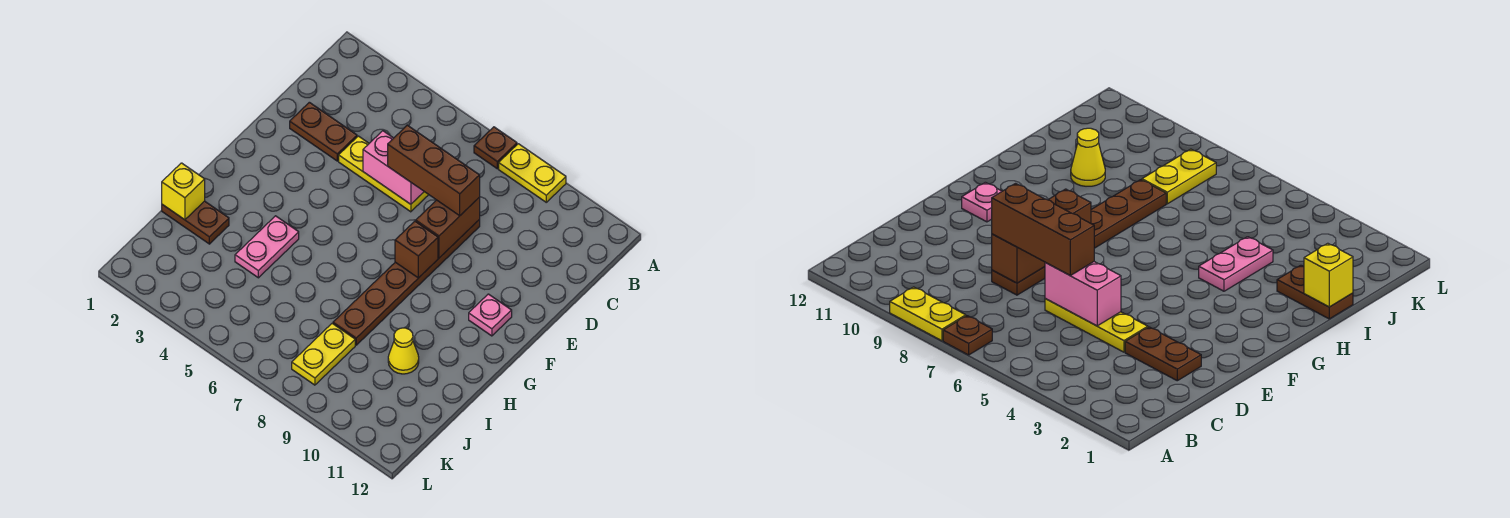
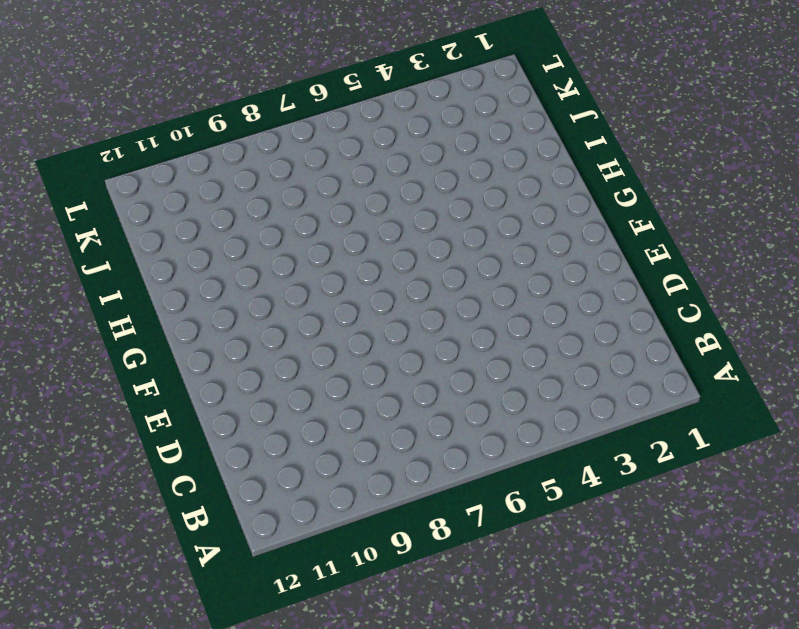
none -> brown 1x1 plate [474,127,517,169]
none -> yellow 1x2 plate [499,144,566,202]
none -> brown 1x2 plate [290,102,357,161]

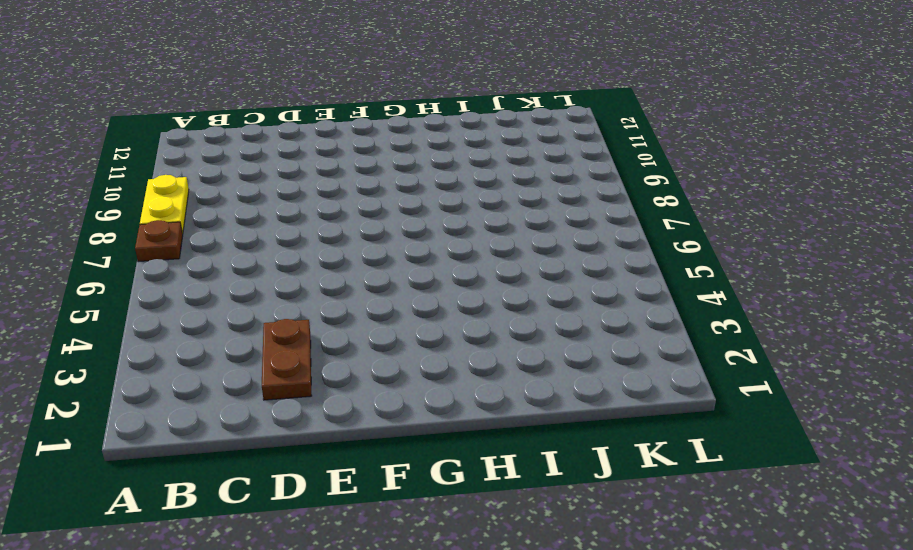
none -> yellow 1x3 plate [339,136,429,212]
none -> brown 1x6 plate [333,219,480,345]
none -> pink 1x1 plate [469,294,512,336]

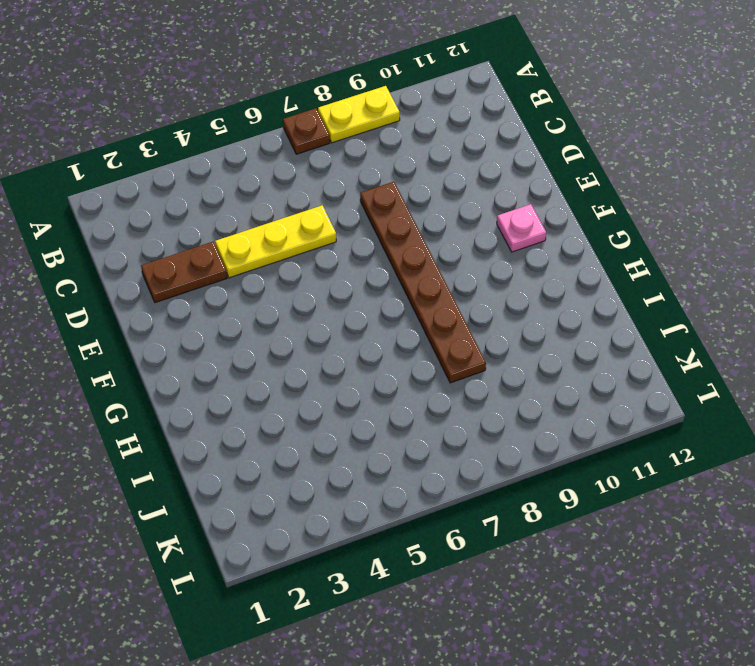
none -> pink 1x2 plate [235,216,299,278]
none -> brown 1x2 plate [162,201,229,244]
none -> yellow 1x1 cone [388,328,419,374]

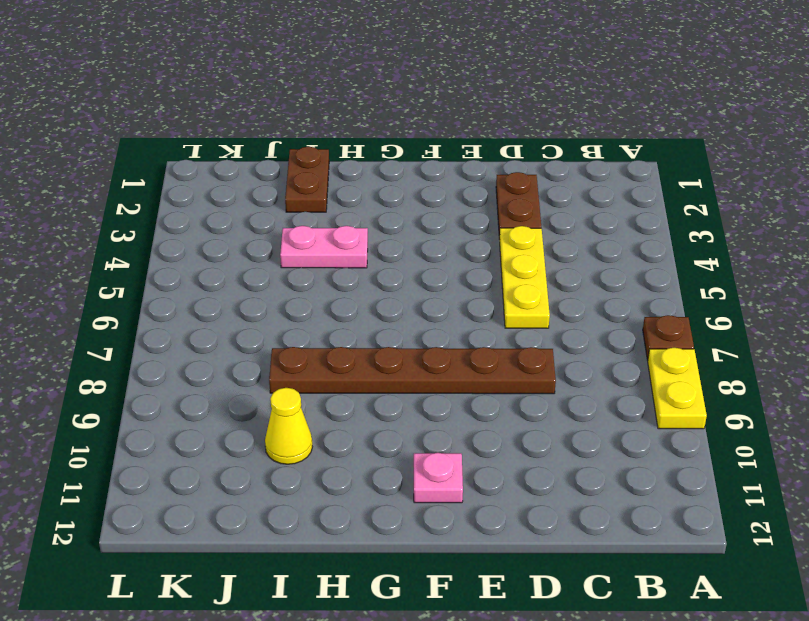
none -> yellow 1x2 plate [292,323,355,385]
none -> pink 1x2 brick [363,131,424,204]
none -> brown 1x2 brick [416,197,480,258]

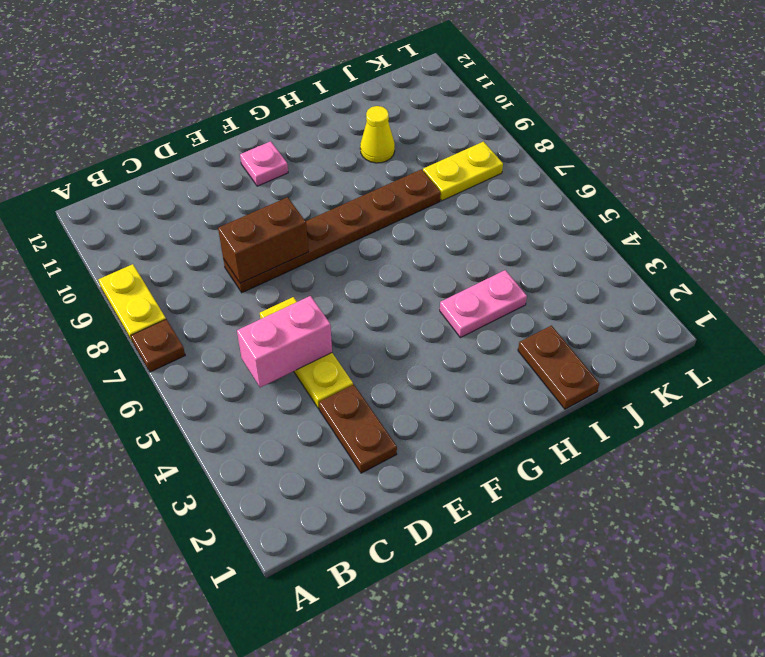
pink 1x2 brick [237,296,332,387] -> pink 1x2 brick turned to [363,131,424,204]
none -> brown 1x1 brick [395,221,438,278]
none -> yellow 1x1 brick [162,163,205,220]
none -> brown 1x3 brick [388,125,480,216]

